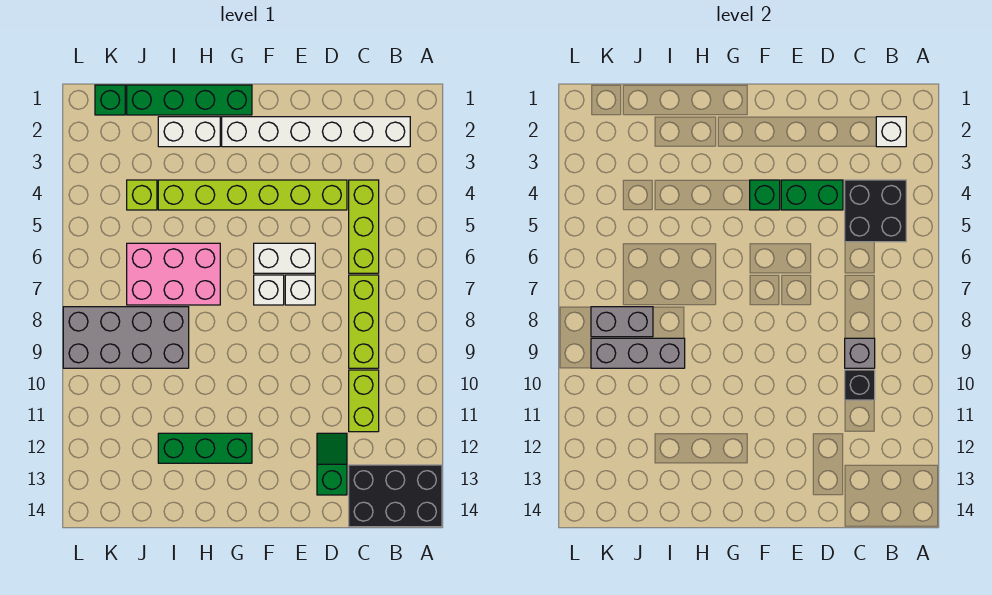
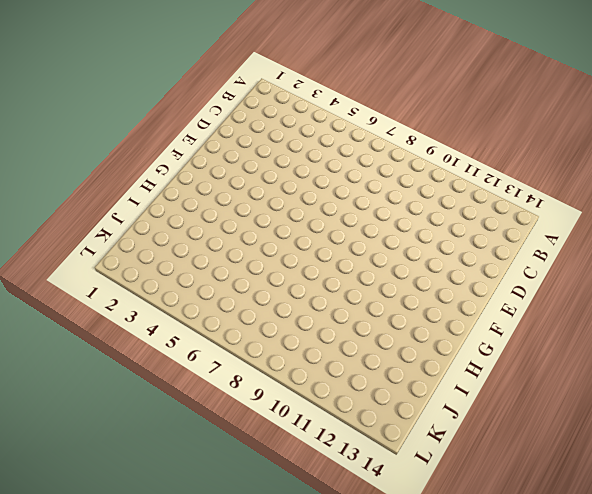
none -> black 2x3 brick [349,465,442,527]
none -> white 1x6 brick [222,117,410,147]
none -> lime 1x3 brick [349,180,379,273]

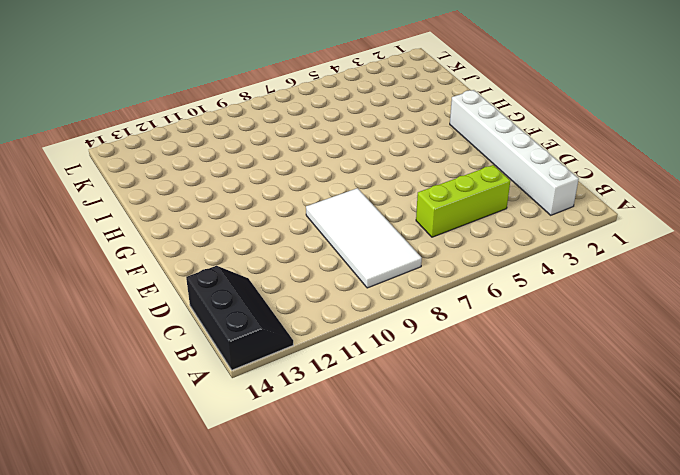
black 2x3 slope [186,266,293,370] -> black 2x3 brick [349,465,442,527]
white 2x4 tile [306,188,422,288] -> lime 1x3 brick [349,275,379,368]
none -> lime 1x2 brick [349,370,379,432]
none -> lime 1x6 brick [158,180,347,210]
none -> green 1x2 slope [317,433,347,495]

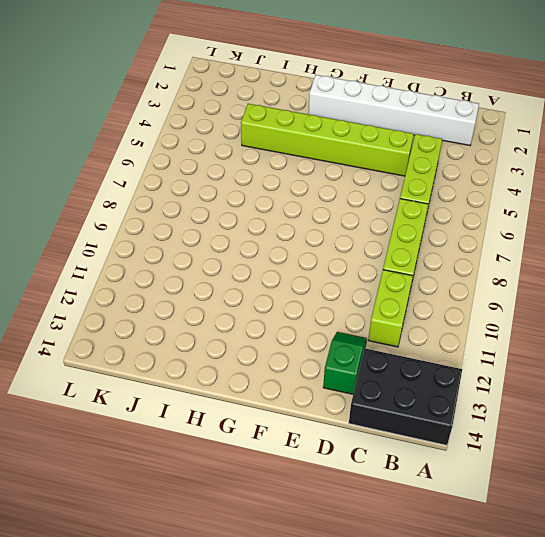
none -> white 1x2 brick [254,243,315,273]
none -> white 1x1 brick [285,275,315,305]
none -> white 1x1 brick [254,275,284,305]

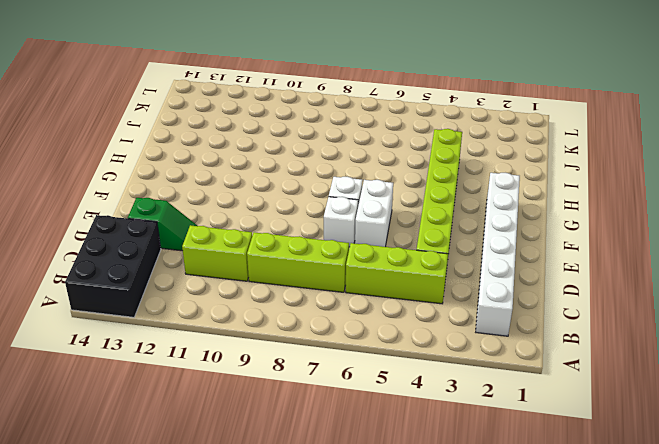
none -> green 1x4 brick [127,85,252,115]
none -> green 1x3 brick [158,433,252,463]
none -> white 1x2 brick [158,117,220,147]

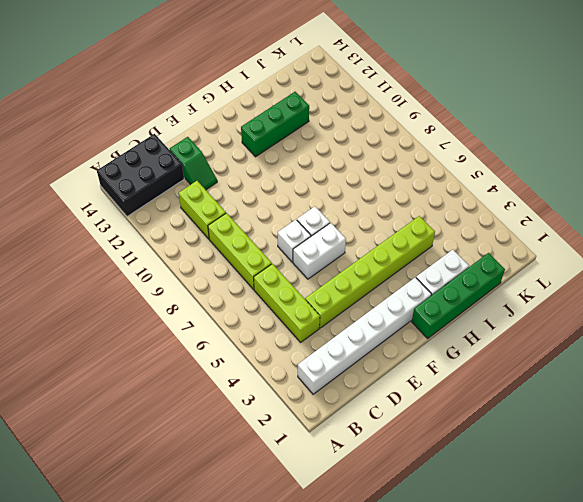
none -> pink 2x3 brick [127,243,220,305]
none -> grey 2x4 brick [63,307,189,368]
none -> lime 1x1 brick [127,180,157,210]

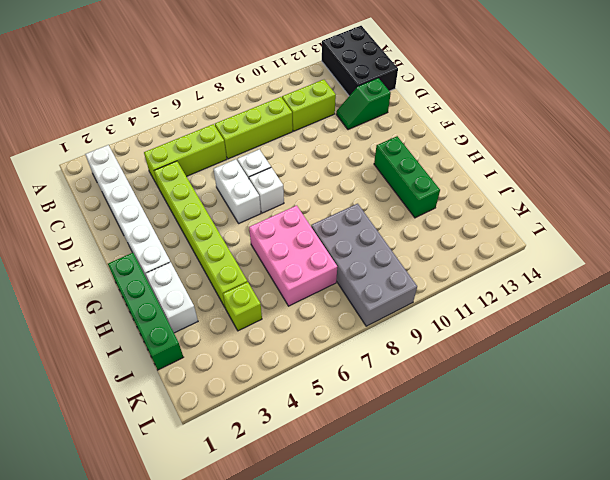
none -> green 1x1 brick [95,85,125,115]
none -> white 1x1 brick [876,117,906,147]
none -> black 2x2 brick [845,180,906,242]

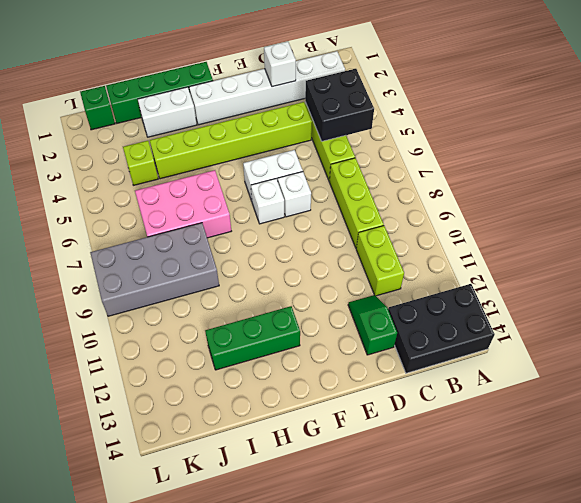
white 1x1 brick [264,41,296,87] -> white 1x1 brick moved to [876,117,906,147]
none -> grey 1x1 brick [845,338,875,368]
none -> black 1x1 brick [845,370,875,400]
none -> green 1x2 brick [781,180,843,210]

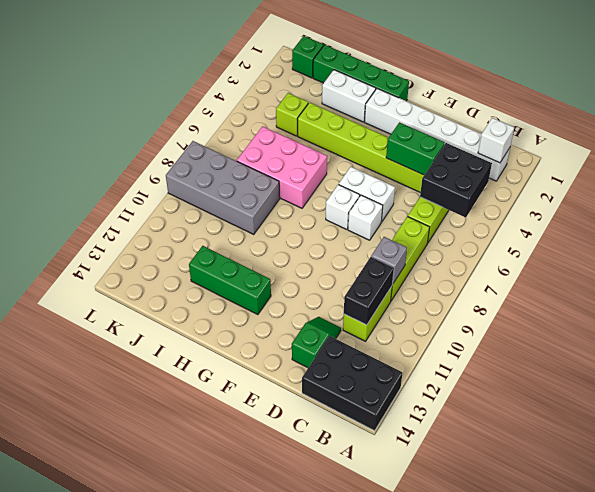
black 1x2 brick [344,257,394,325] -> black 1x1 brick [845,370,875,400]
none -> green 1x1 brick [750,180,780,210]
none -> grey 1x3 brick [591,338,685,368]
none -> grey 1x2 brick [591,307,653,337]

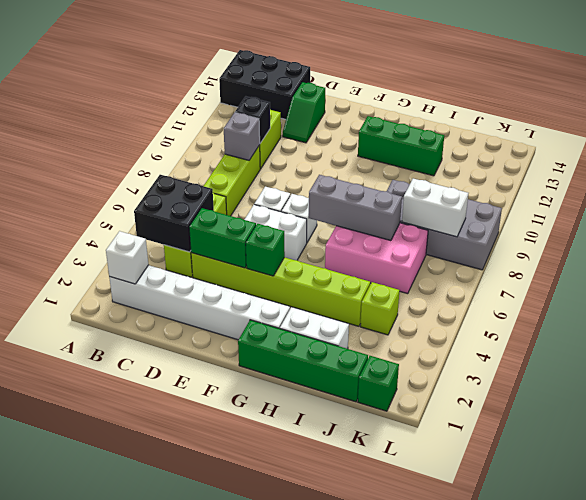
grey 1x3 brick [309,175,402,241] -> grey 1x3 brick moved to [591,338,685,368]
white 1x2 brick [402,179,468,237] -> grey 1x2 brick [591,307,653,337]

